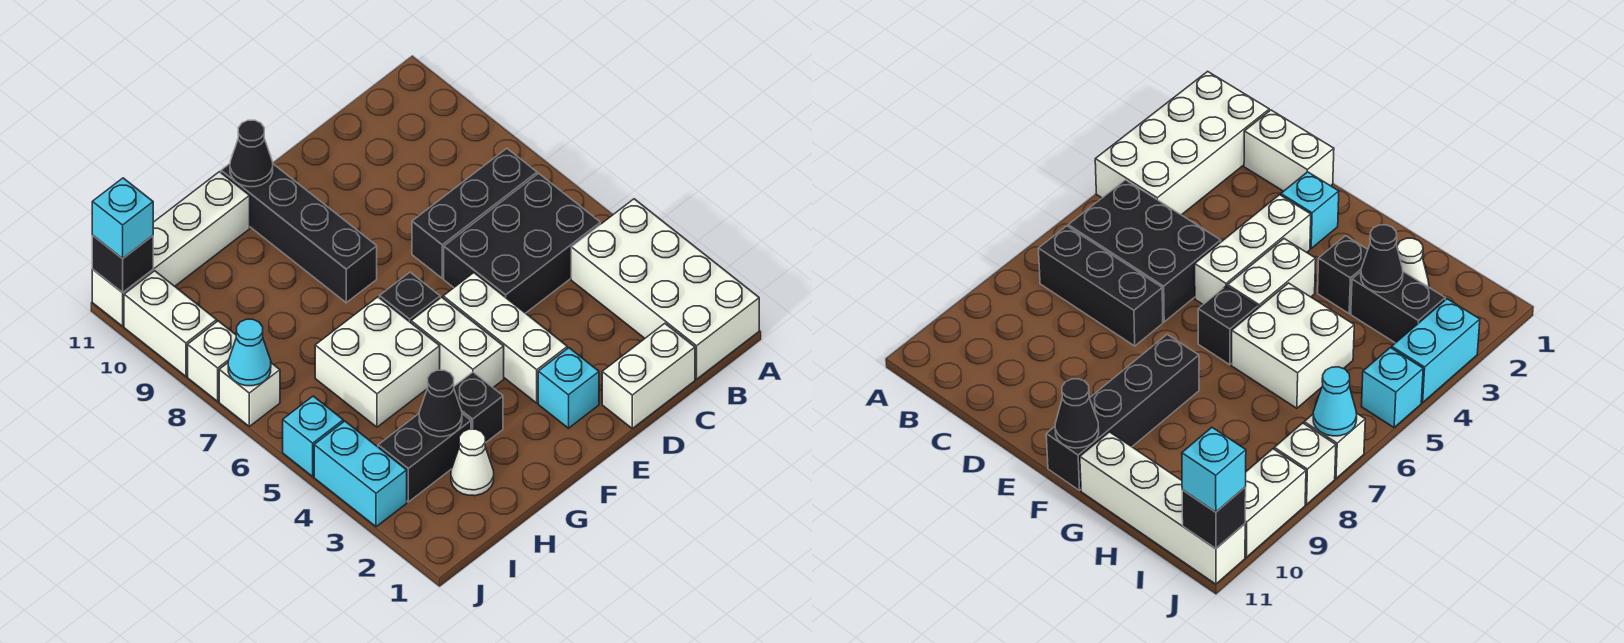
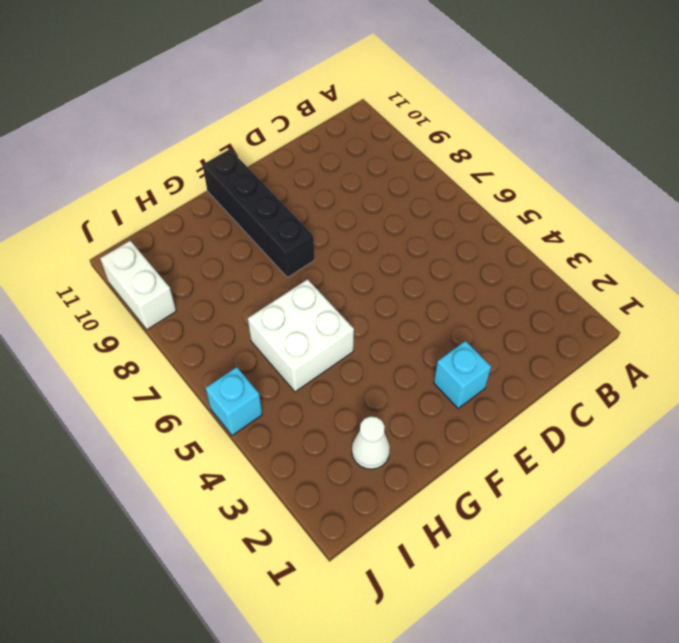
none -> white 2x4 brick [571,199,759,379]
none -> black 2x3 brick [444,173,600,313]
none -> black 1x3 brick [412,148,537,278]

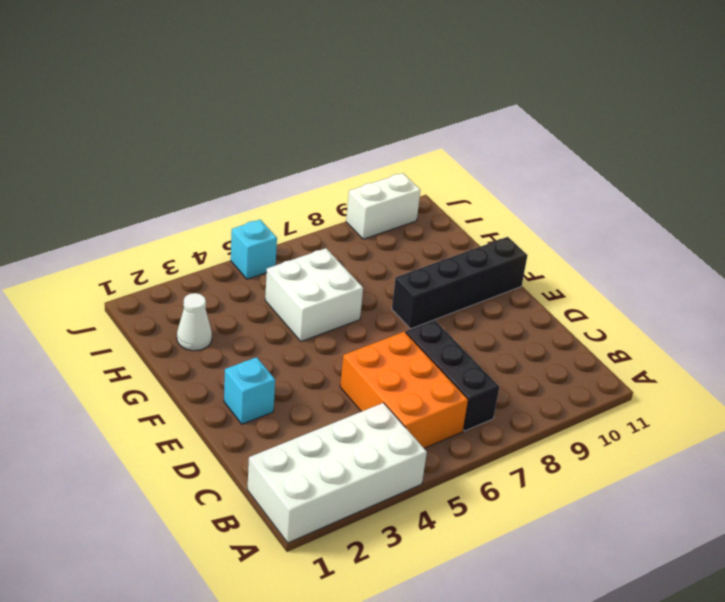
orange 2x3 brick [340,332,468,448] -> black 2x3 brick [444,173,600,313]
none -> white 1x2 brick [602,324,695,428]
none -> white 1x3 brick [443,273,567,403]
none -> white 1x2 brick [411,297,504,387]

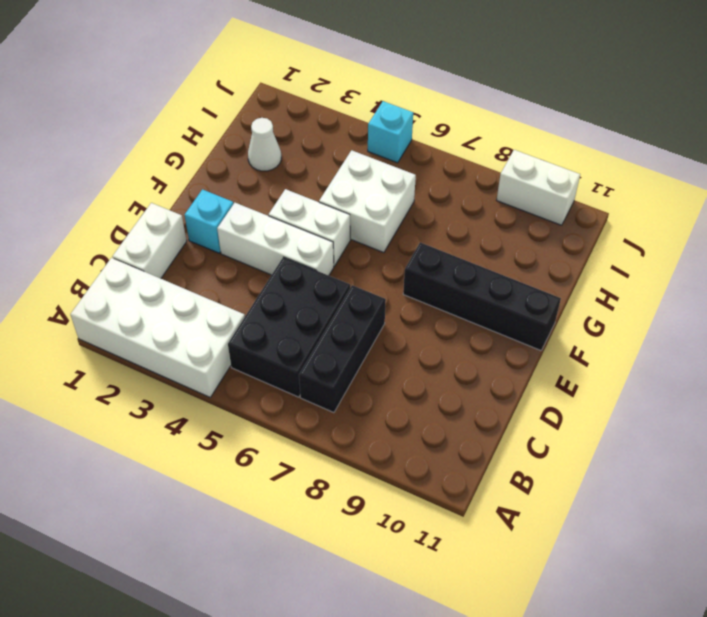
none -> black 1x1 brick [379,272,440,323]
none -> black 1x1 brick [454,372,503,443]
none -> white 1x4 brick [92,172,250,326]

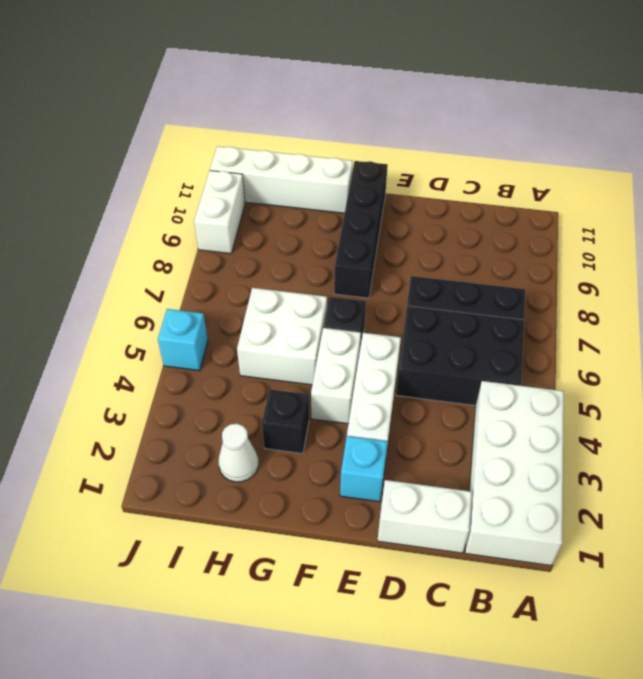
none -> black 1x2 brick [378,414,471,502]
none -> cyan 1x2 brick [314,421,407,527]
none -> white 1x1 brick [219,363,280,426]

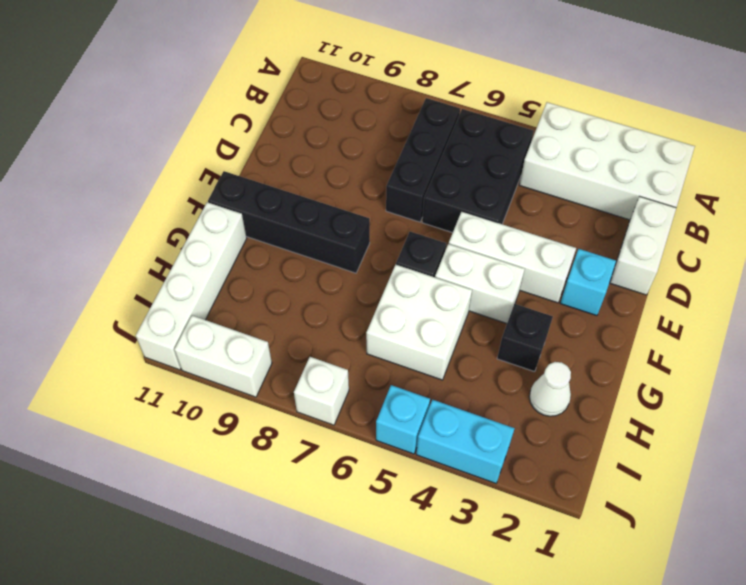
none -> black 1x2 brick [378,414,471,502]
none -> white 1x1 brick [188,321,236,401]
none -> black 1x1 cone [230,120,273,187]

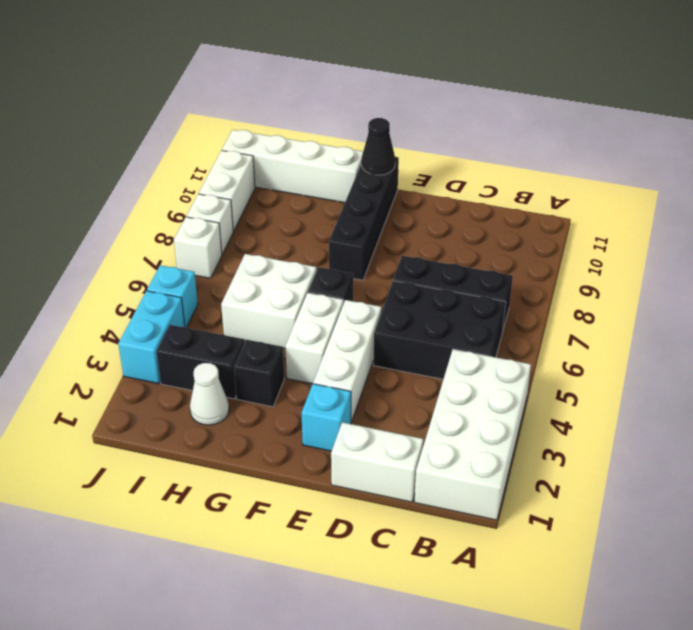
none -> black 1x1 cone [419,370,462,437]
none -> cyan 1x1 cone [228,319,271,386]
none -> black 1x1 brick [92,236,153,293]

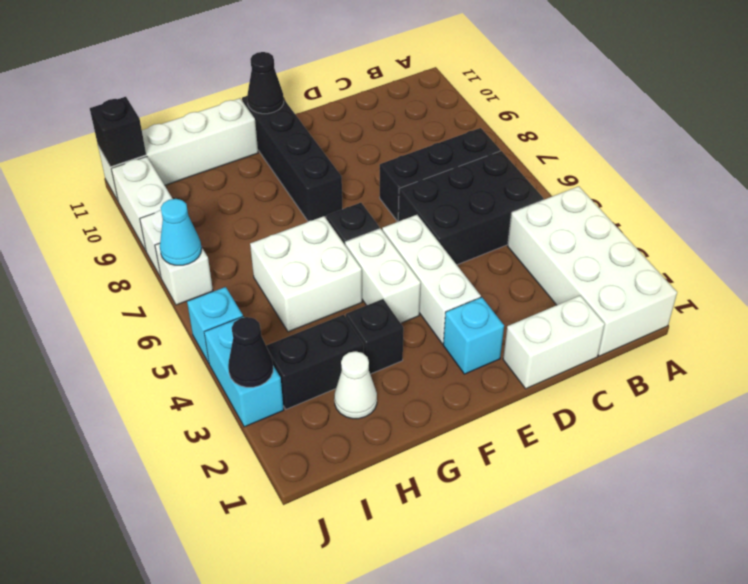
black 1x1 cone [228,317,273,387] -> black 1x1 cone moved to [419,370,462,437]
none -> cyan 1x1 brick [92,178,153,259]

